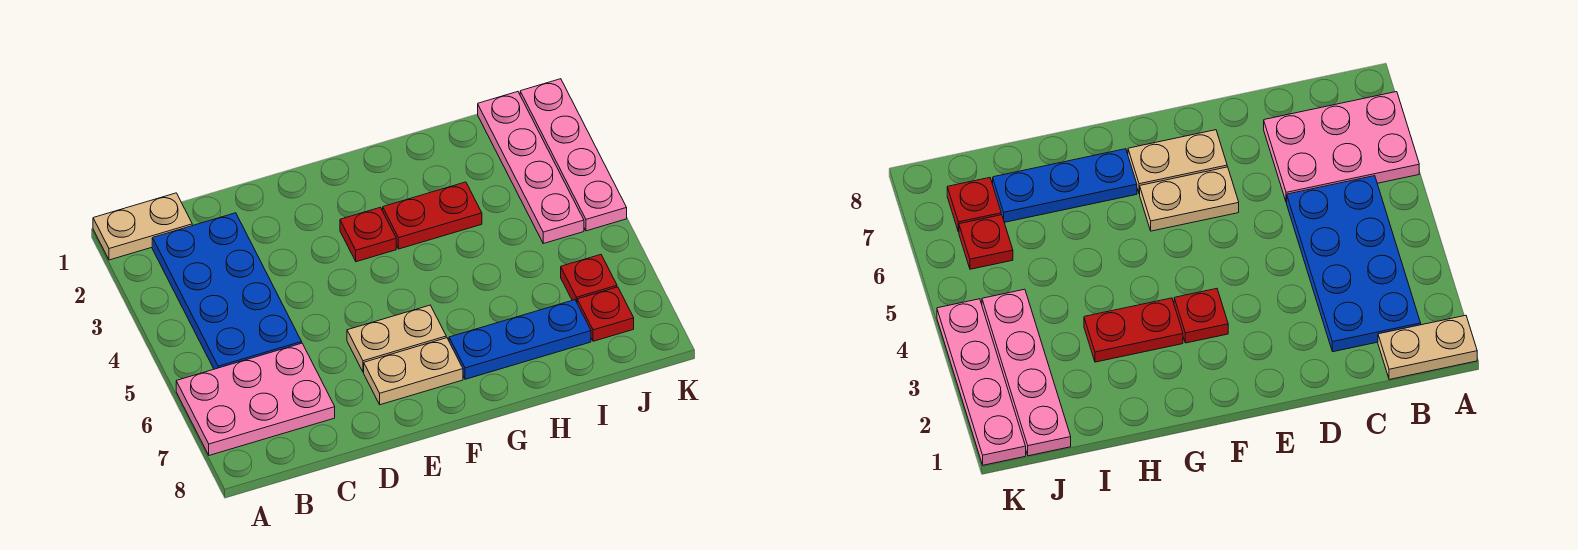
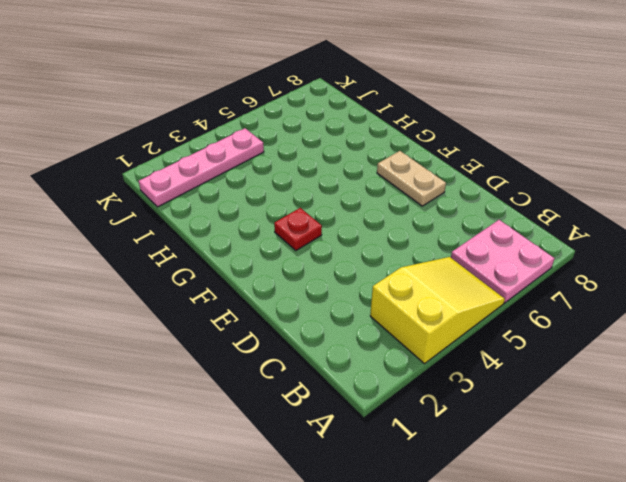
yellow 2x3 slope [370,257,505,364] -> blue 2x4 plate [152,213,302,369]
pink 2x2 plate [451,220,554,303] -> pink 2x3 plate [176,343,335,455]
none -> tan 1x2 plate [93,193,192,260]
none -> tan 1x2 plate [347,305,446,372]
none -> red 1x2 plate [383,182,482,249]

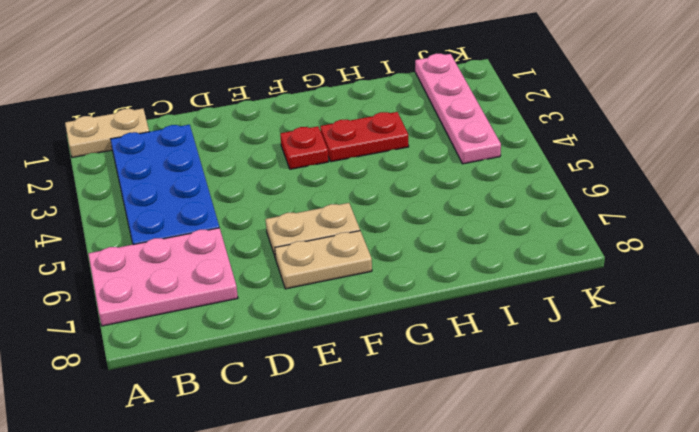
none -> blue 1x3 plate [449,300,591,379]
none -> red 1x1 plate [561,255,617,302]
none -> red 1x1 plate [577,287,634,341]

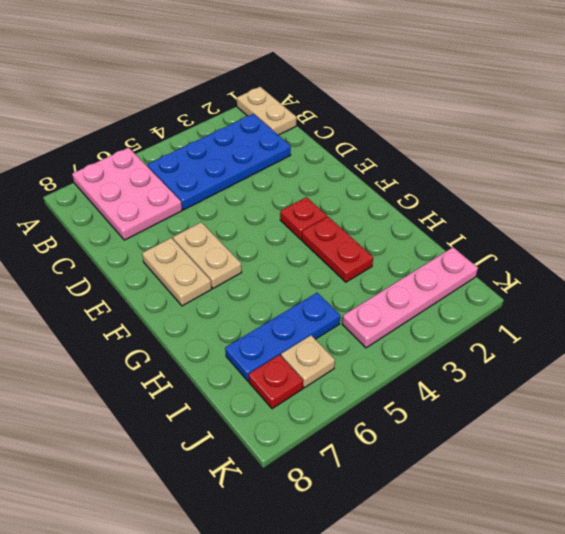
blue 1x3 plate [225,293,340,381] -> blue 1x3 plate turned to [449,300,591,379]
tan 1x1 plate [281,335,335,388] -> red 1x1 plate [561,255,617,302]
none -> pink 1x4 plate [520,79,627,231]

